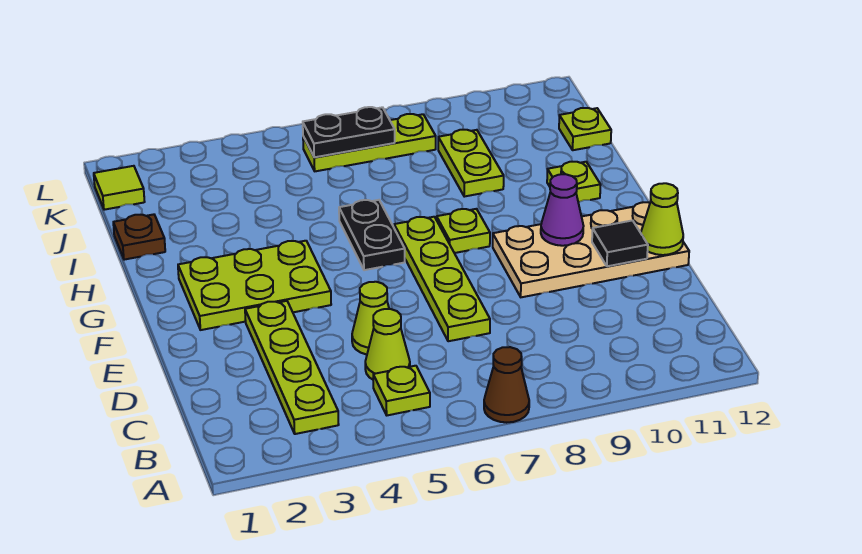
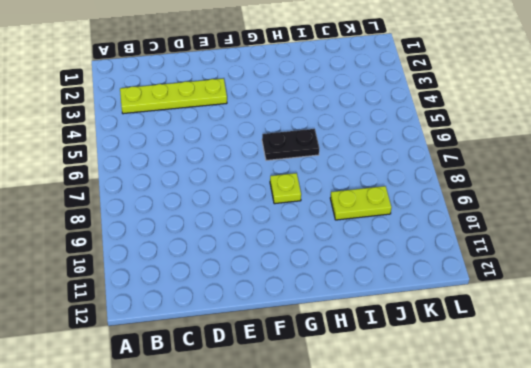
none -> brown 1x1 cone [484,347,529,423]
none -> lime 1x1 plate [373,366,430,415]
none -> lime 1x1 cone [365,309,410,379]

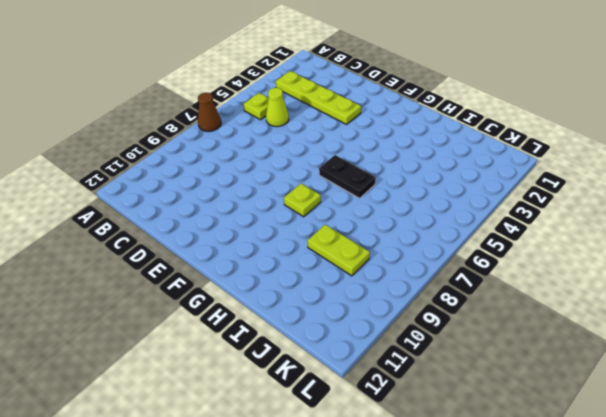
none -> lime 1x1 cone [352,282,389,355]
none -> lime 1x4 plate [394,217,490,341]
none -> tan 2x4 plate [493,202,689,297]

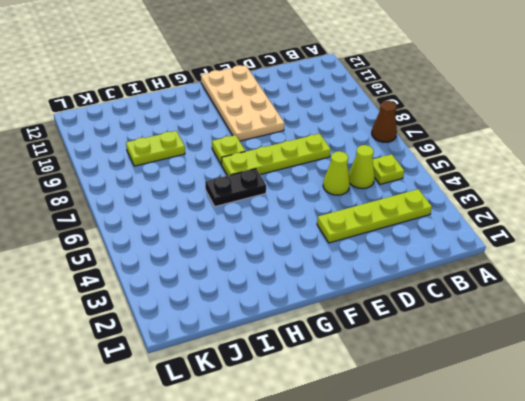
none -> lime 2x3 plate [178,241,331,330]
none -> lime 1x1 plate [547,162,601,202]
none -> brown 1x1 plate [113,214,165,260]

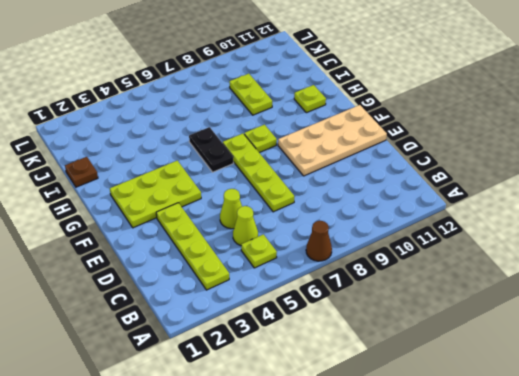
none -> lime 1x1 plate [559,108,611,150]
none -> lime 1x1 tile [94,166,145,210]
none -> lime 1x3 plate [303,114,436,171]

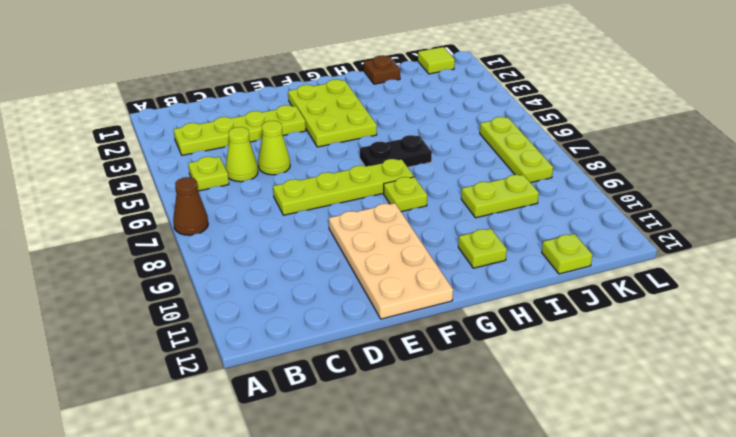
none -> black 1x1 tile [592,220,648,266]
none -> lime 1x1 cone [641,183,683,255]
none -> purple 1x1 cone [541,174,583,246]

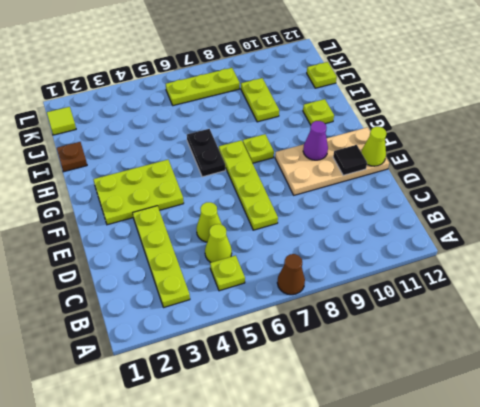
none -> black 1x2 plate [303,107,395,157]

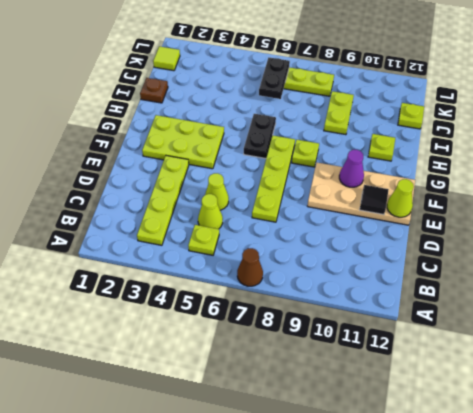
black 1x2 plate [259,58,290,99] -> black 1x2 plate turned to [303,107,395,157]

